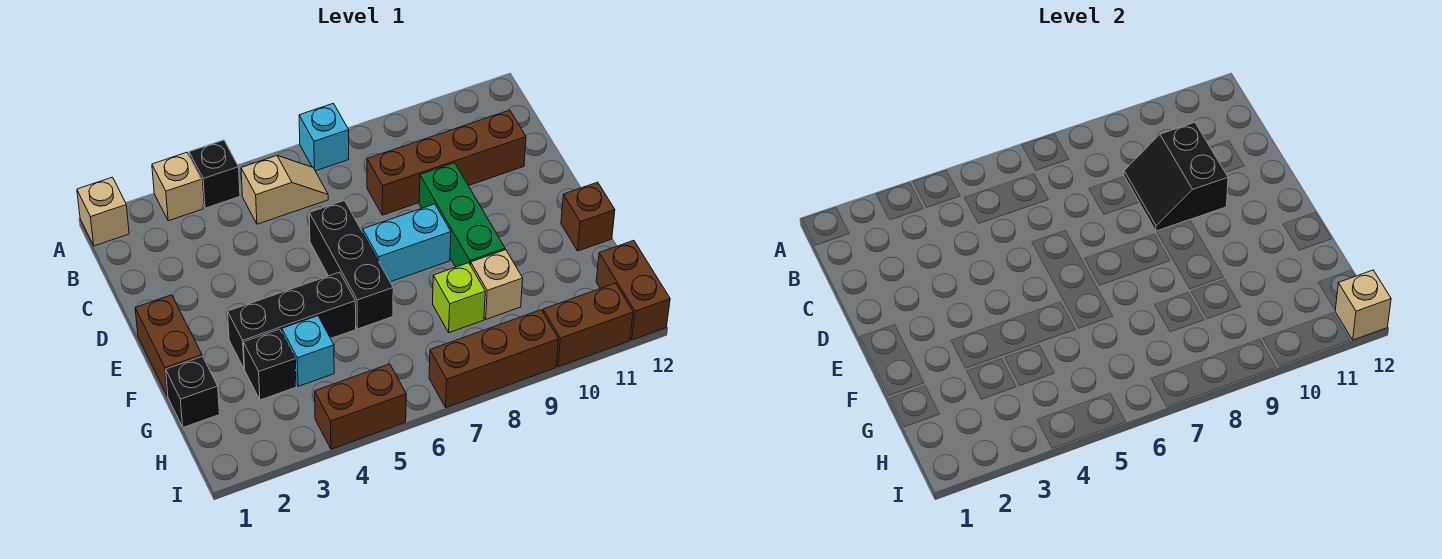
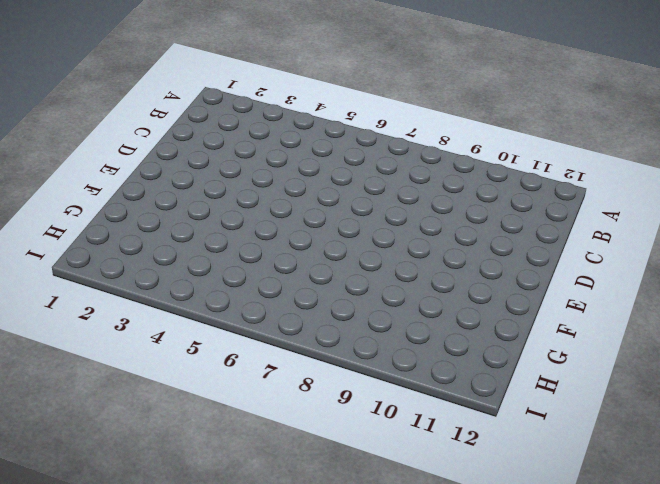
none -> tan 1x1 brick [77,177,129,246]
none -> tan 1x1 brick [152,152,203,221]
none -> black 1x1 brick [189,140,240,208]

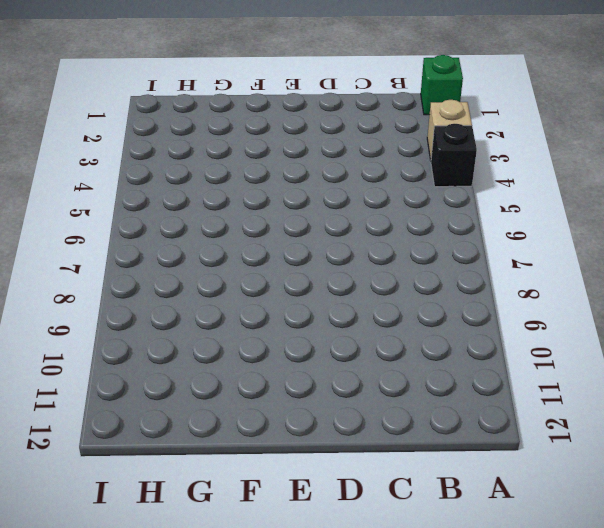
green 1x1 brick [421,55,463,115] -> tan 1x1 brick [77,177,129,246]
none -> cyan 1x1 brick [299,103,349,171]
none -> tan 1x2 slope [241,156,328,224]
none -> brown 1x4 brick [367,110,526,215]

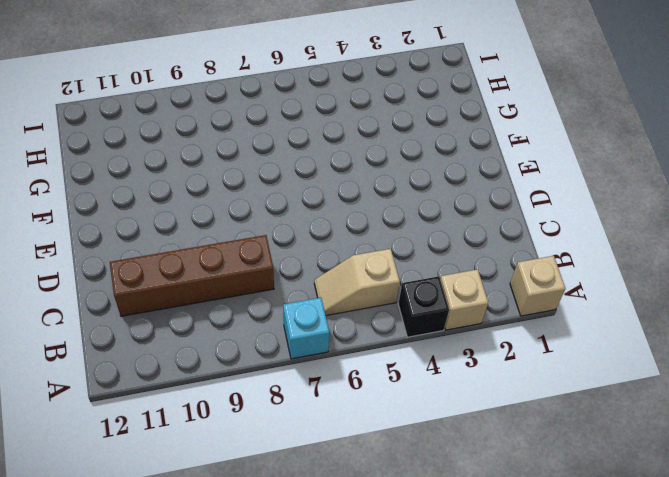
none -> black 1x3 brick [309,200,393,329]
none -> green 1x3 brick [419,163,505,267]
none -> brown 1x2 brick [135,295,202,396]

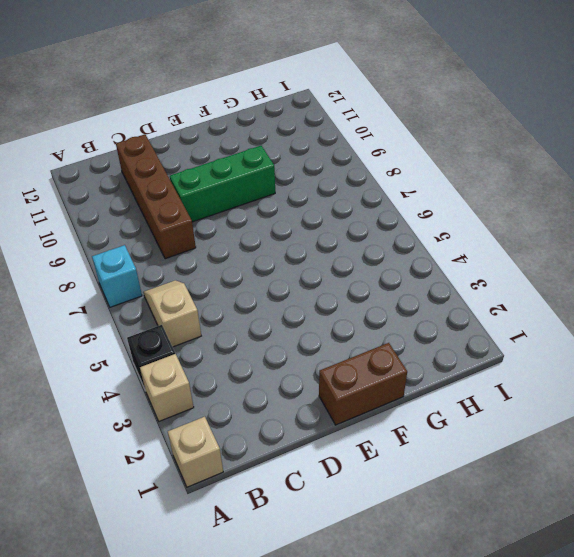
none -> black 1x3 brick [309,200,393,329]
none -> cyan 1x2 brick [363,204,451,282]
none -> black 1x3 brick [228,272,356,369]

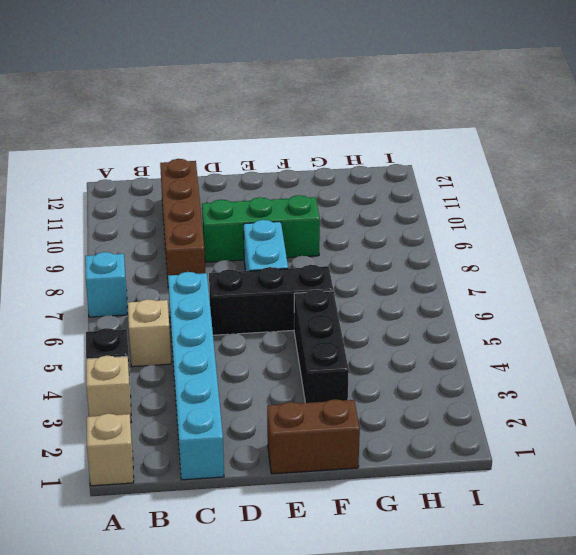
cyan 1x6 brick [168,272,224,480] -> none
none -> brown 1x1 brick [561,182,615,251]
none -> black 1x1 brick [166,356,220,427]
none -> black 1x1 brick [243,329,296,400]

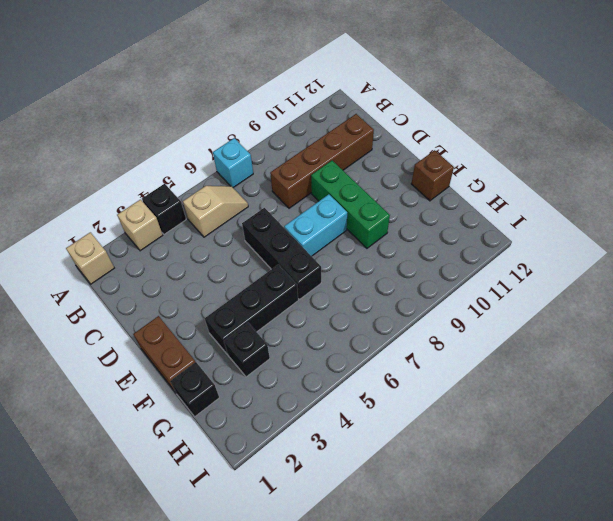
none -> cyan 1x1 brick [282,316,334,386]
none -> lime 1x1 brick [433,263,485,333]
none -> tan 1x1 brick [471,250,523,319]

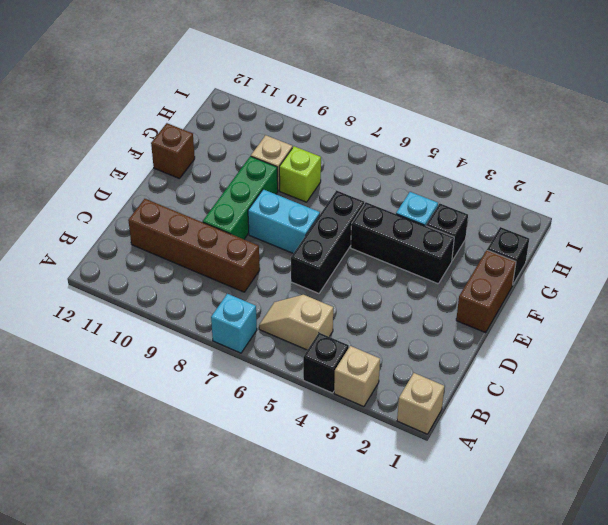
none -> brown 1x2 brick [596,240,670,340]
none -> brown 1x2 brick [315,364,406,449]
none -> brown 1x3 brick [429,310,559,408]

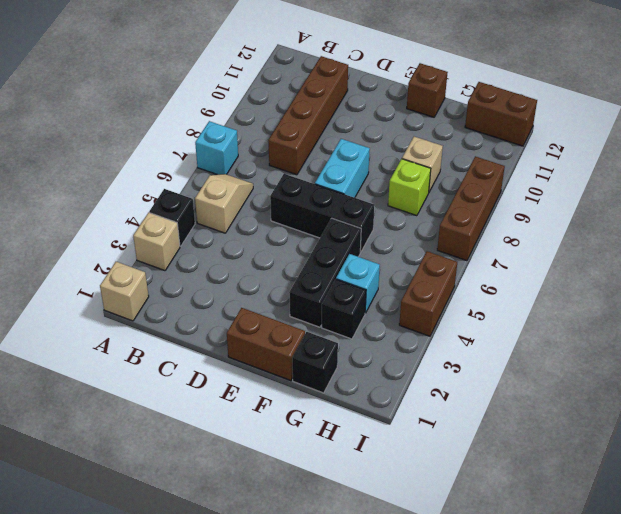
none -> green 1x3 brick [419,163,505,267]
none -> brown 1x2 brick [543,283,633,367]
none -> black 2x2 slope [1124,122,1228,231]

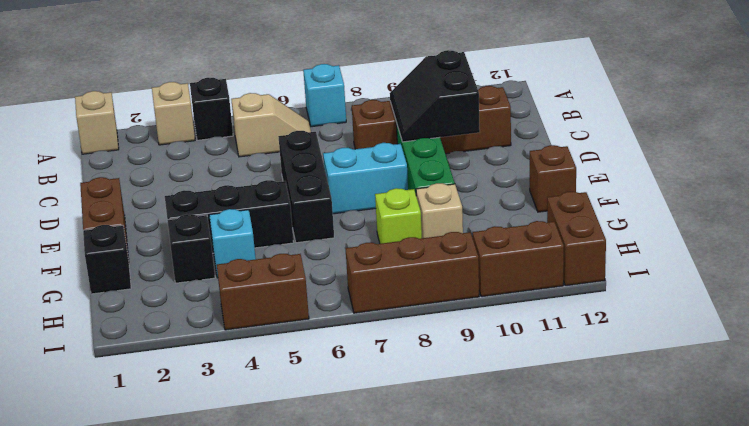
none -> tan 1x1 brick [1335,270,1391,340]

